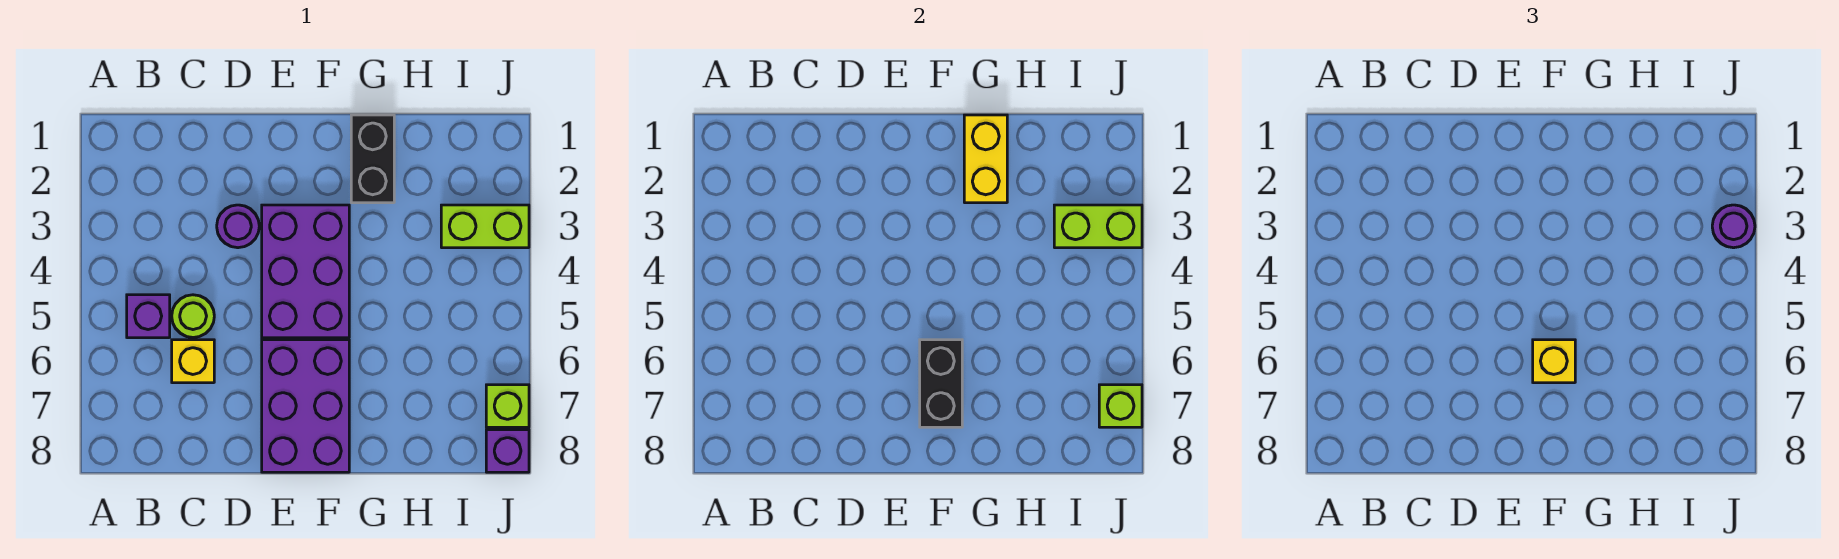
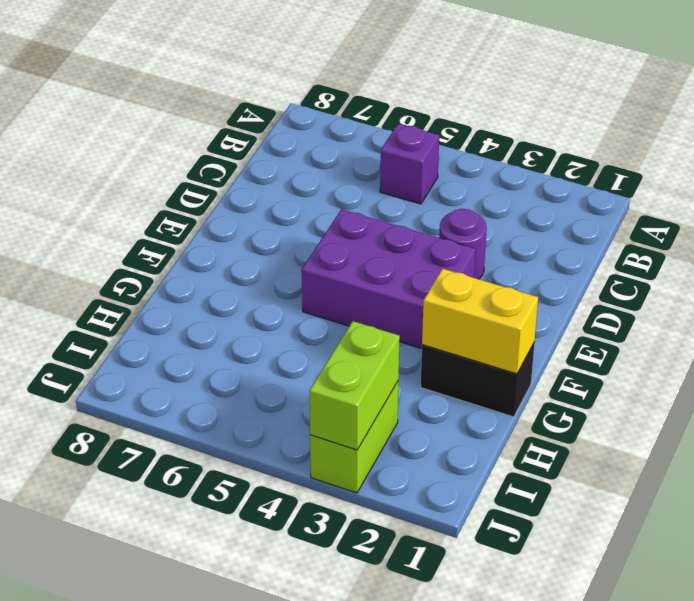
none -> lime 1x1 round brick [172,295,214,338]
none -> yellow 1x1 brick [172,340,214,383]
none -> purple 2x3 brick [262,340,349,472]

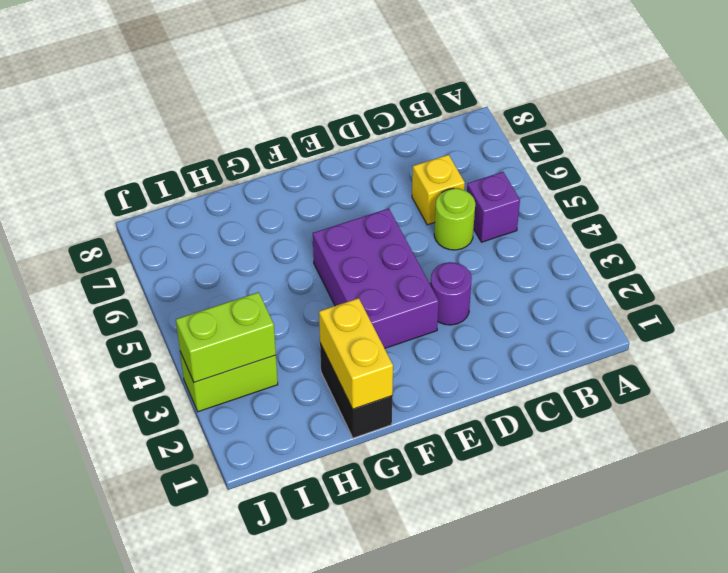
none -> purple 2x3 brick [262,340,349,472]
none -> lime 1x1 brick [486,385,529,427]
none -> purple 1x1 brick [486,430,529,472]

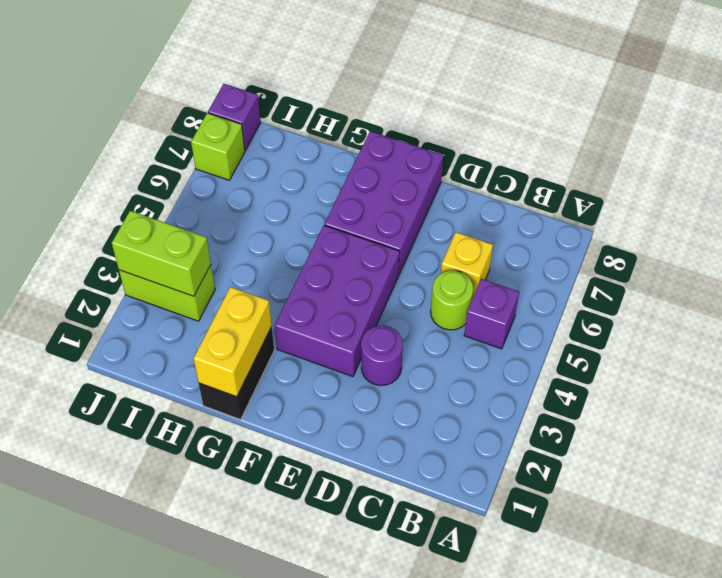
none -> black 1x2 brick [920,340,962,427]
none -> lime 1x1 brick [1099,385,1142,427]
none -> yellow 1x1 brick [1533,340,1575,383]

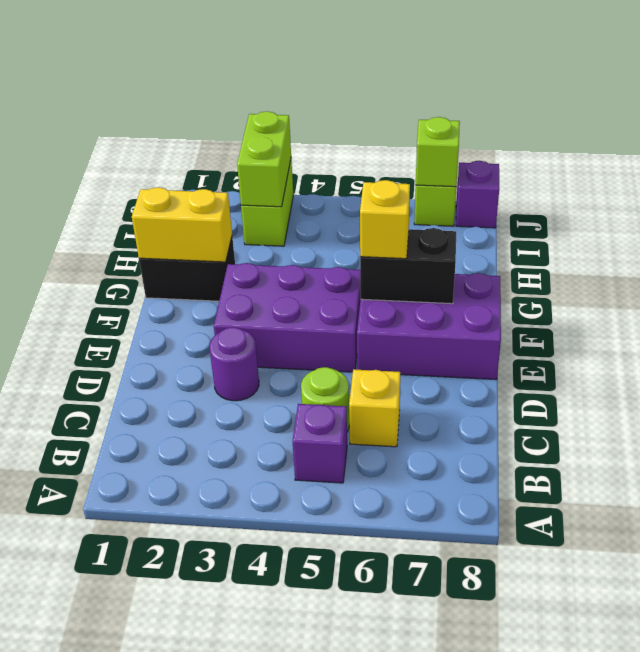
none -> purple 1x1 round brick [1712,205,1755,248]

